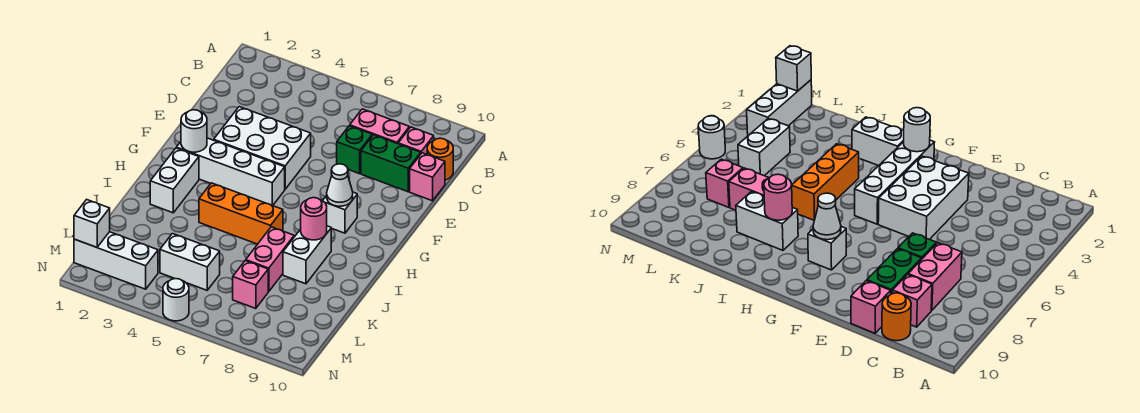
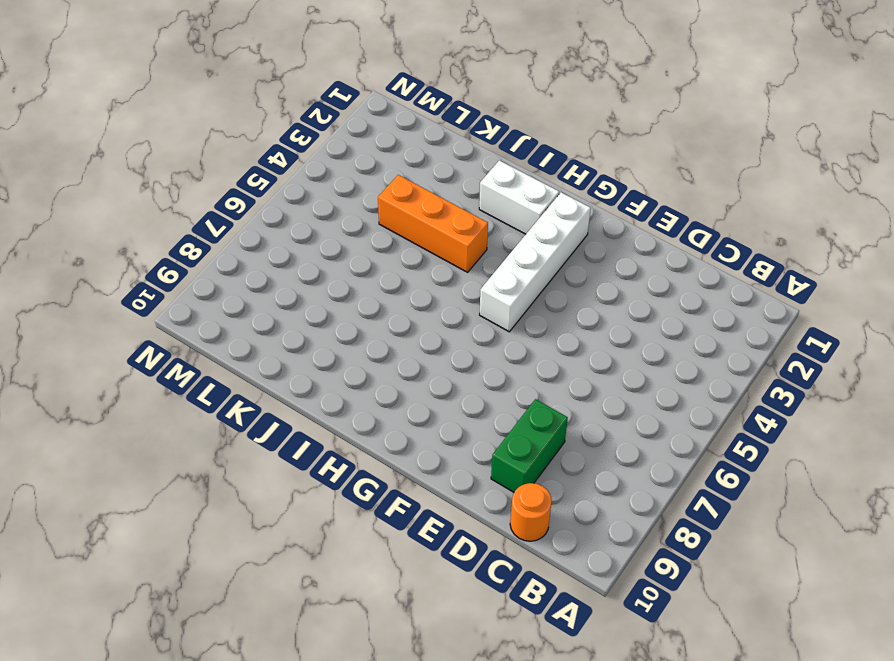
orange 1x3 brick [378,175,488,272] -> orange 1x3 brick turned to [199,183,283,244]
none -> pink 1x2 brick [350,109,409,144]
none -> pink 1x1 brick [398,127,434,154]
none -> green 1x1 brick [337,126,372,174]

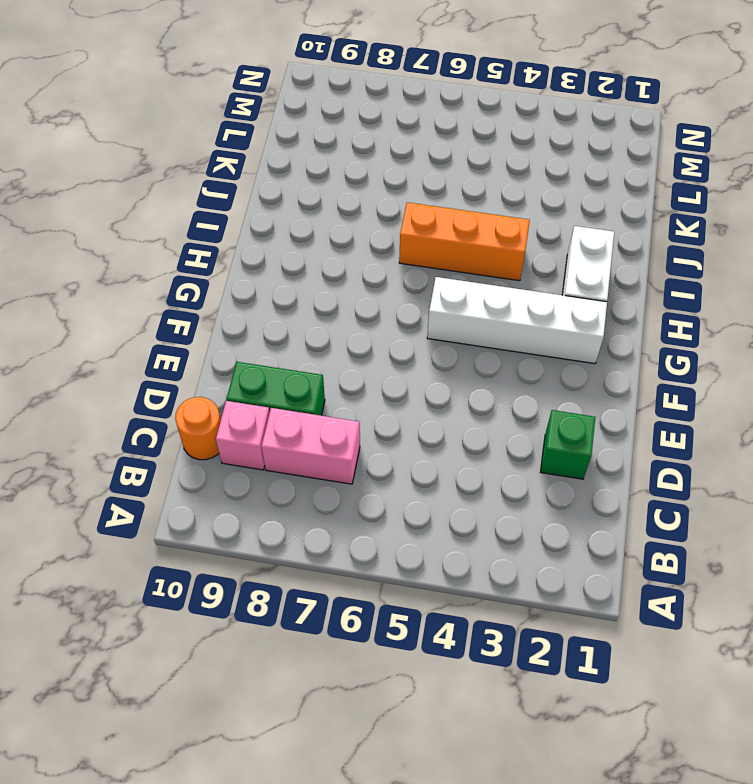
green 1x1 brick [541,410,595,479] -> green 1x1 brick moved to [337,126,372,174]
none -> pink 1x1 brick [410,153,445,201]
none -> white 2x3 brick [214,107,311,189]
none -> white 1x1 brick [323,192,357,233]

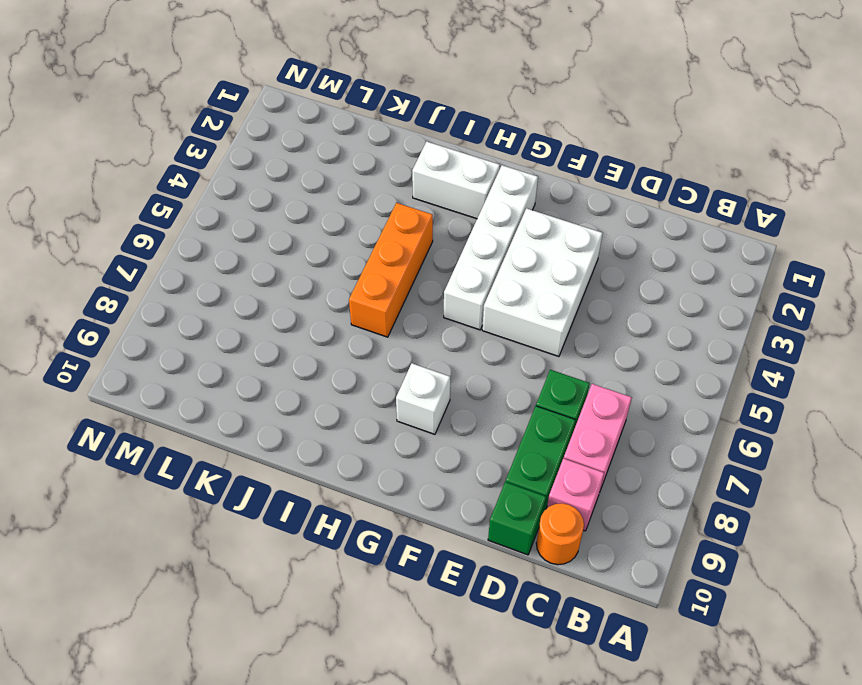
green 1x1 brick [488,482,546,555] -> pink 1x1 brick [410,153,445,201]
none -> white 1x2 brick [283,226,331,284]
none -> pink 1x2 brick [246,227,294,292]
none -> white 1x2 brick [160,234,220,290]

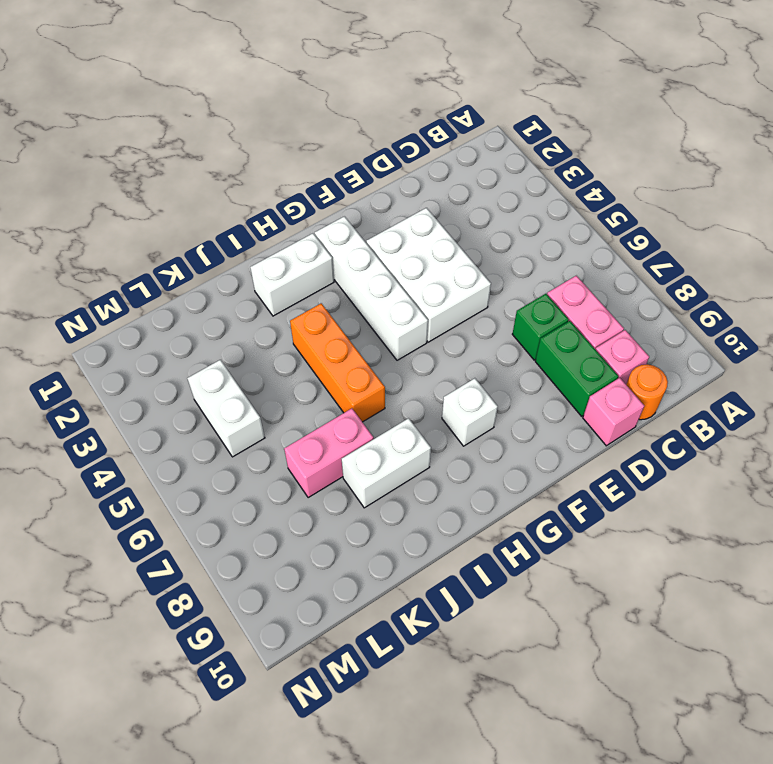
none -> pink 1x1 brick [233,260,268,309]
none -> white 1x3 brick [74,232,158,289]
none -> white 1x1 round brick [163,279,189,321]

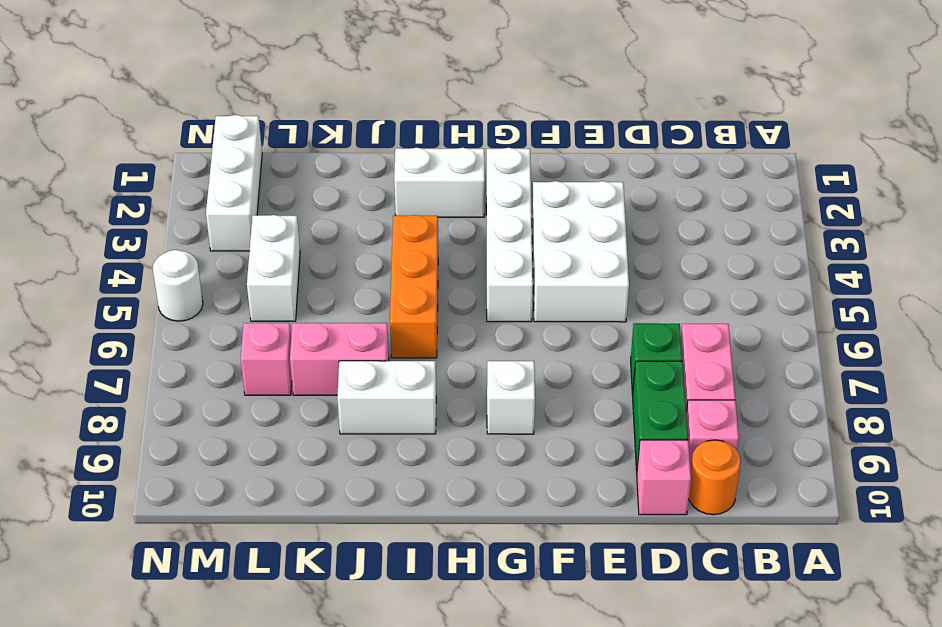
none -> white 1x1 round brick [181,110,207,152]
none -> white 1x1 cone [327,164,353,206]
none -> pink 1x1 round brick [301,198,327,240]

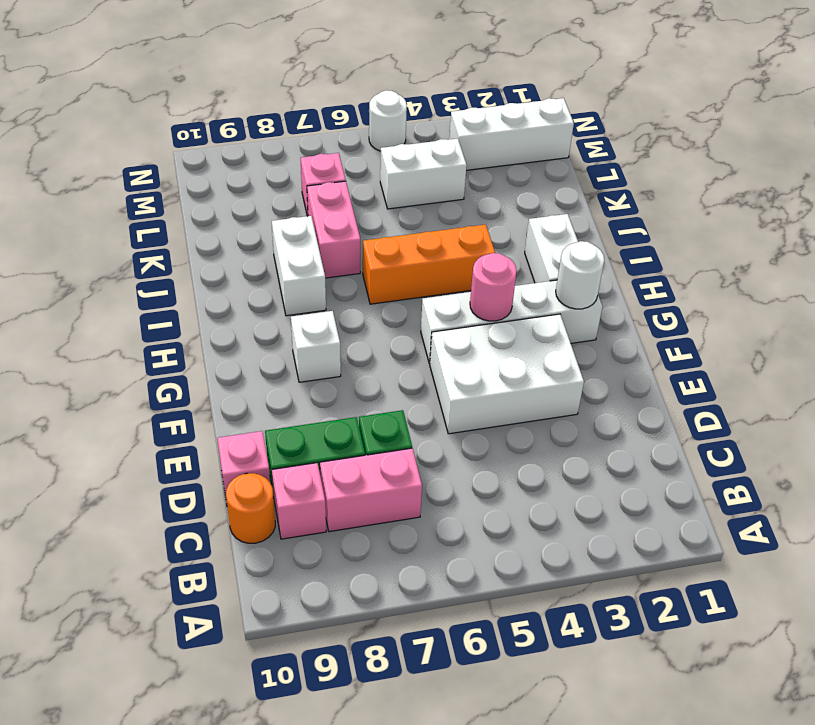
pink 1x1 round brick [470,253,517,321] -> pink 1x1 round brick moved to [301,198,327,240]
none -> white 1x1 cone [327,164,353,206]
none -> white 1x1 brick [74,200,110,247]

